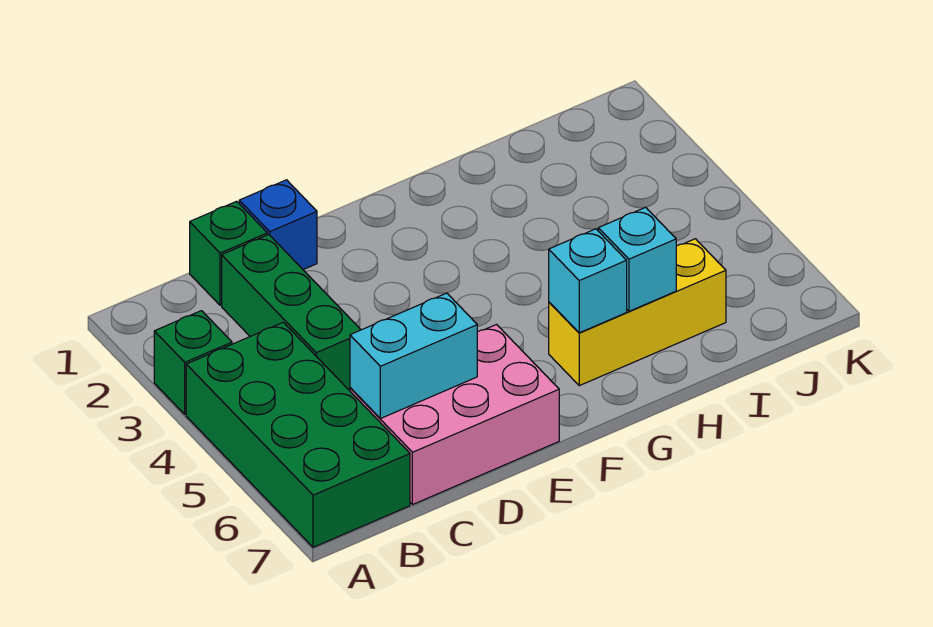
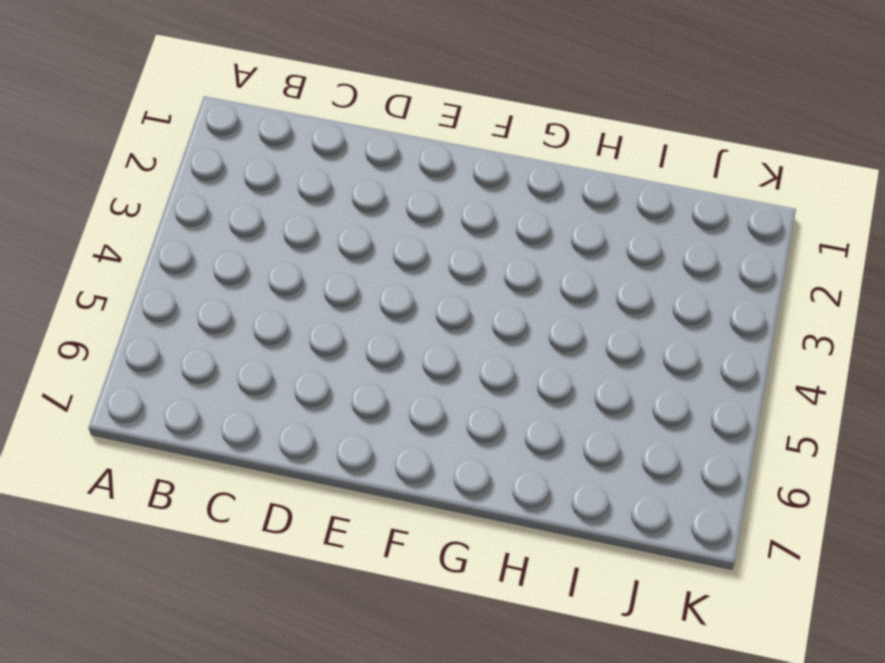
none -> green 1x1 brick [154,311,232,414]
none -> green 2x4 brick [186,322,410,547]

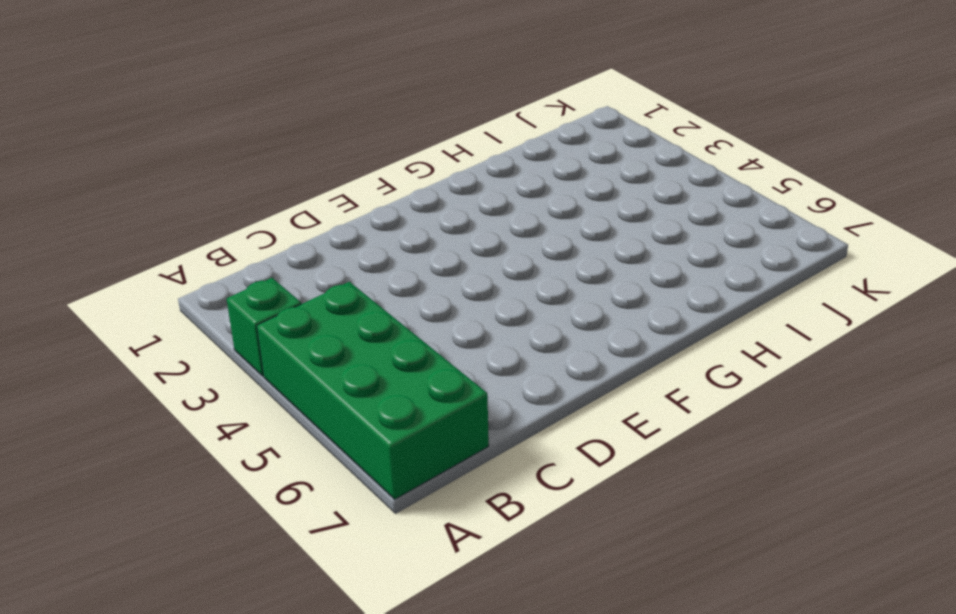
none -> green 1x1 brick [190,201,267,305]
none -> green 1x3 brick [222,235,361,391]

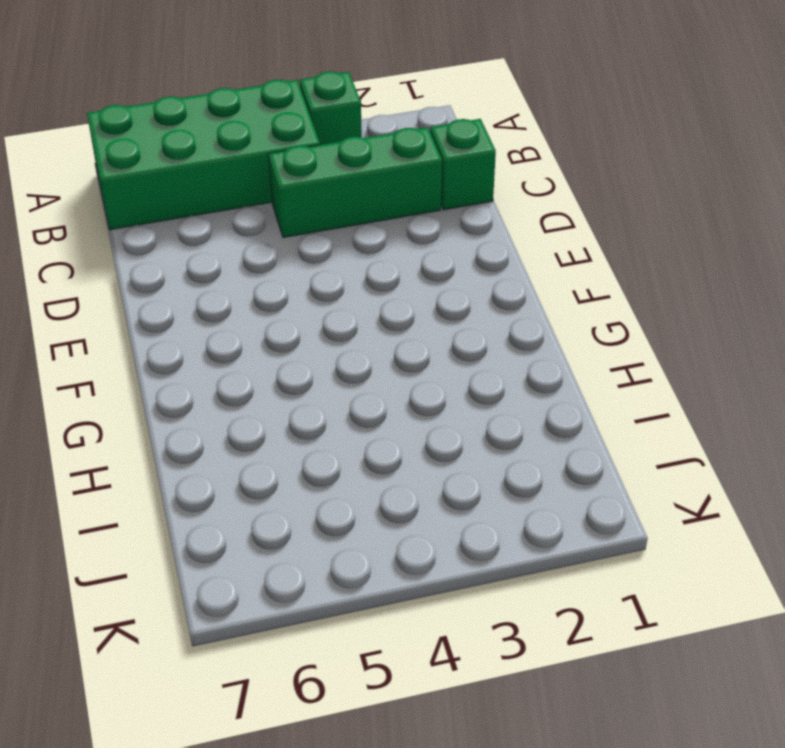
none -> pink 2x3 brick [350,325,559,505]
none -> blue 1x1 brick [239,180,317,270]

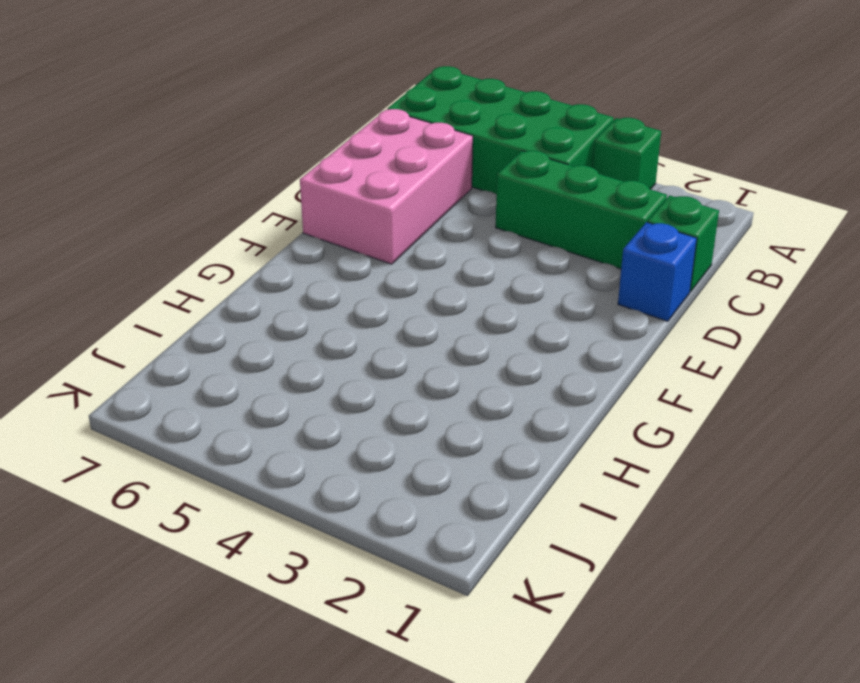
none -> yellow 1x3 brick [549,239,726,386]
none -> cyan 1x2 brick [350,293,477,419]

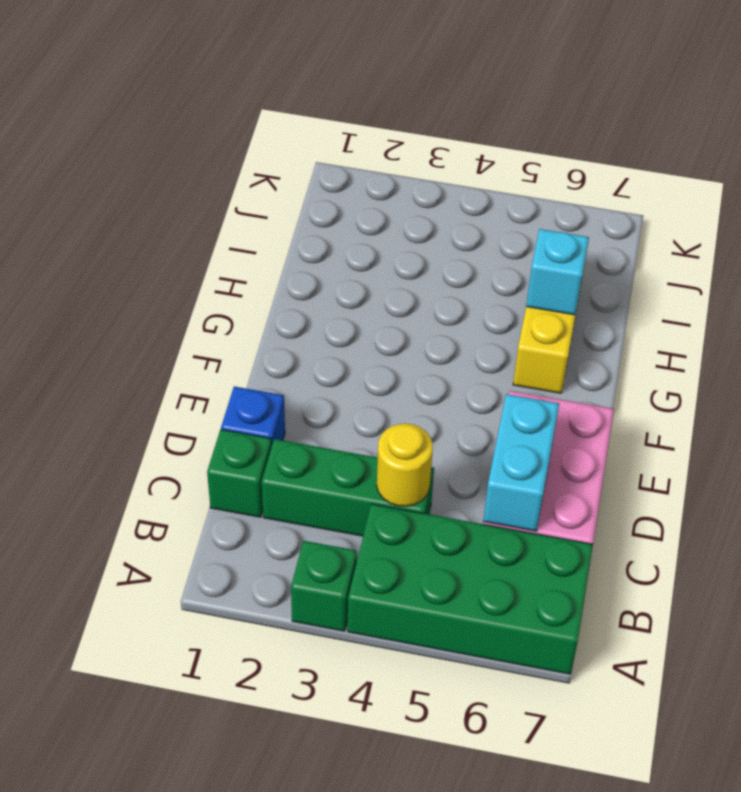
yellow 1x1 round brick [377,424,433,506] -> none
none -> cyan 1x1 brick [549,229,627,333]

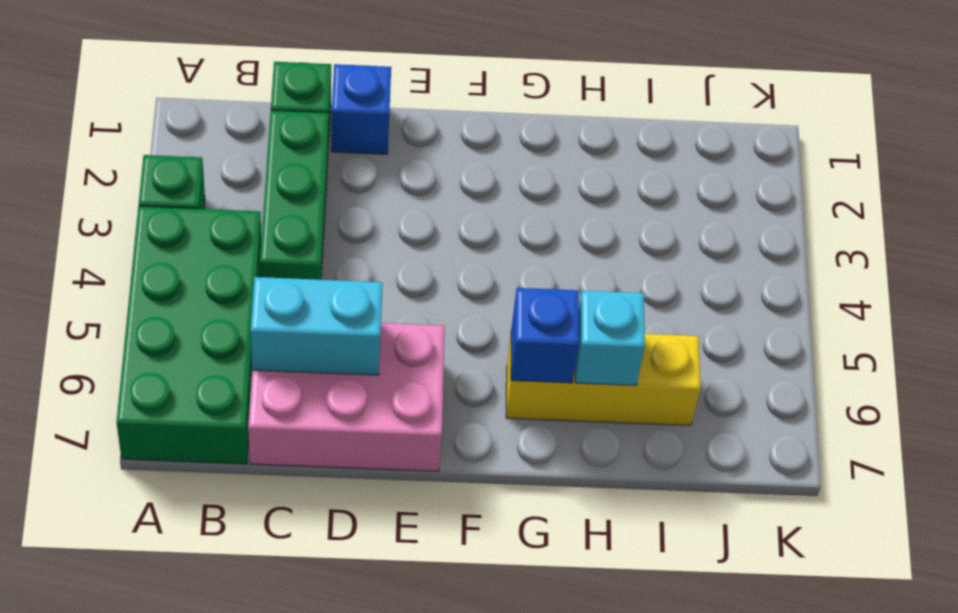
blue 1x1 brick [511,288,579,383] -> cyan 1x1 brick [549,229,627,333]

